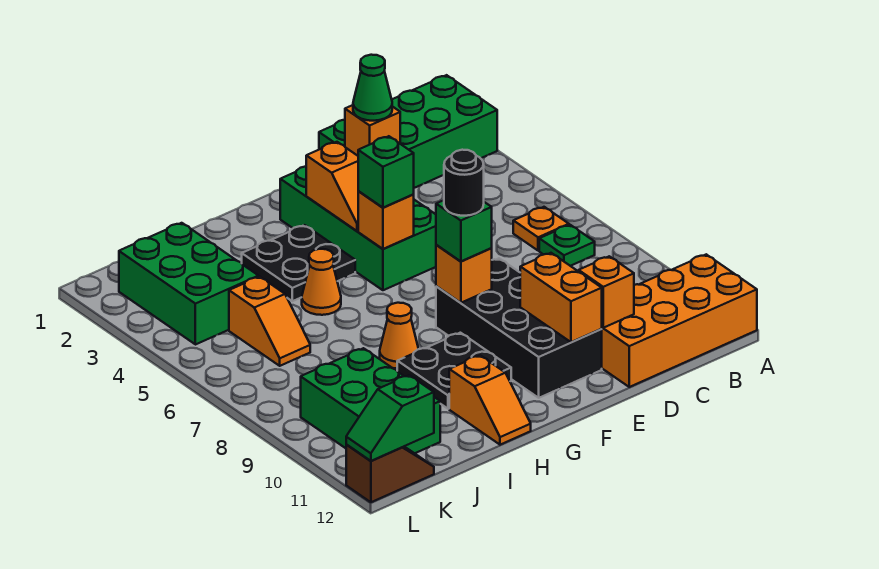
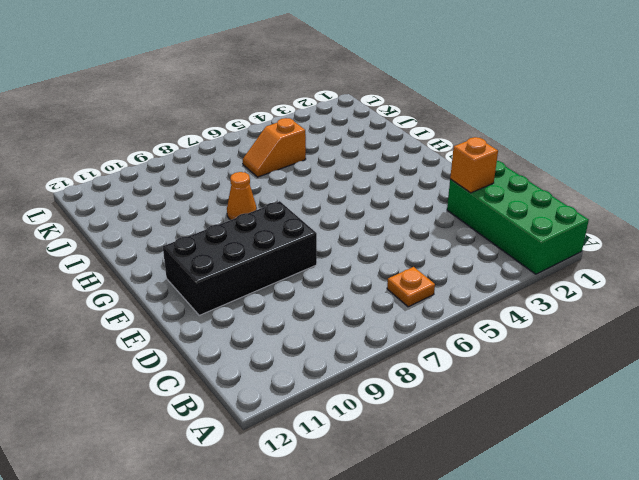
none -> orange 2x4 brick [602,254,757,387]
none -> green 1x1 plate [539,225,595,266]
none -> green 2x4 brick [280,166,436,290]

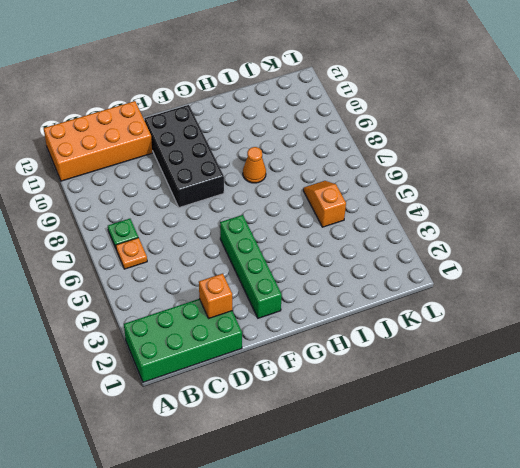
green 1x4 brick [220,215,282,318] -> green 2x4 brick [280,166,436,290]
none -> black 2x2 plate [242,225,355,301]
none -> black 2x2 plate [397,333,511,409]
none -> orange 1x1 cone [302,249,341,315]

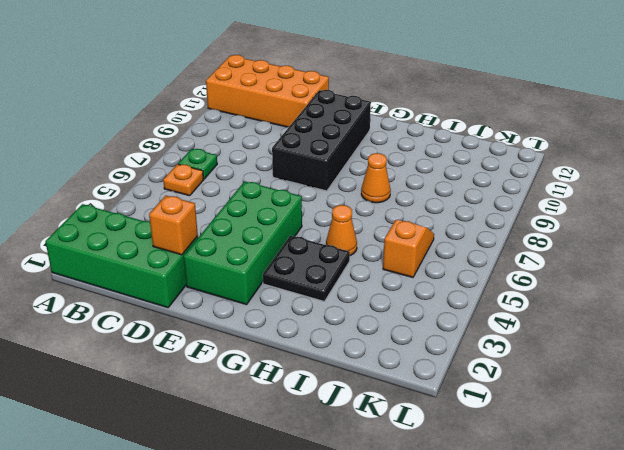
none -> black 2x2 plate [397,333,511,409]
none -> orange 1x2 slope [449,355,531,445]
none -> green 2x3 brick [119,223,259,345]

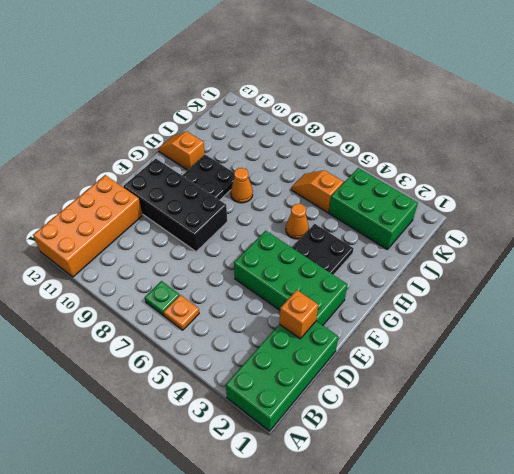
none -> green 2x3 brick [301,348,440,453]
none -> brown 1x2 slope [346,445,434,502]
none -> orange 1x1 brick [579,256,634,328]

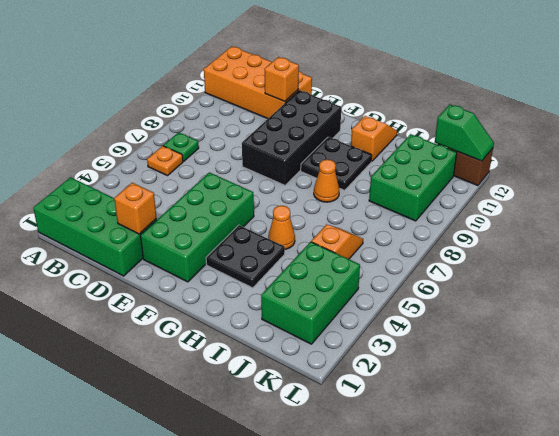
none -> orange 1x2 brick [520,253,602,342]
none -> orange 1x2 slope [306,142,358,231]
none -> orange 1x1 brick [358,191,414,249]

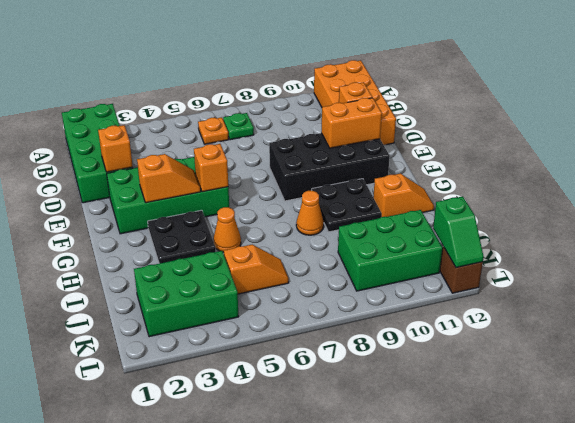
none -> orange 1x1 brick [436,245,492,303]
none -> green 1x1 cone [353,55,392,121]
none -> green 1x1 brick [358,136,414,208]

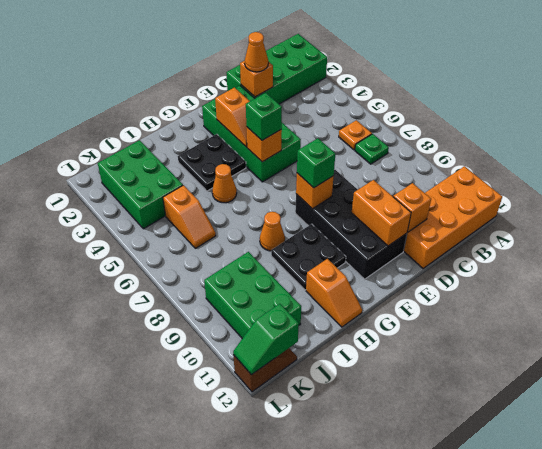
orange 1x1 cone [245,32,268,72] -> green 1x1 cone [353,55,392,121]
none -> black 1x1 round brick [444,150,484,216]

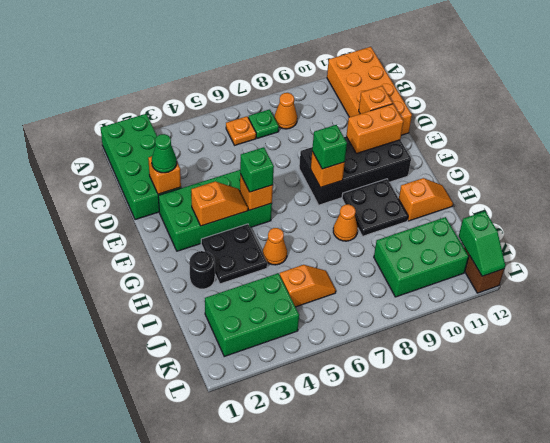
orange 1x1 cone [274,93,297,129] -> none
black 1x1 round brick [189,251,215,289] -> black 1x1 round brick moved to [444,150,484,216]

